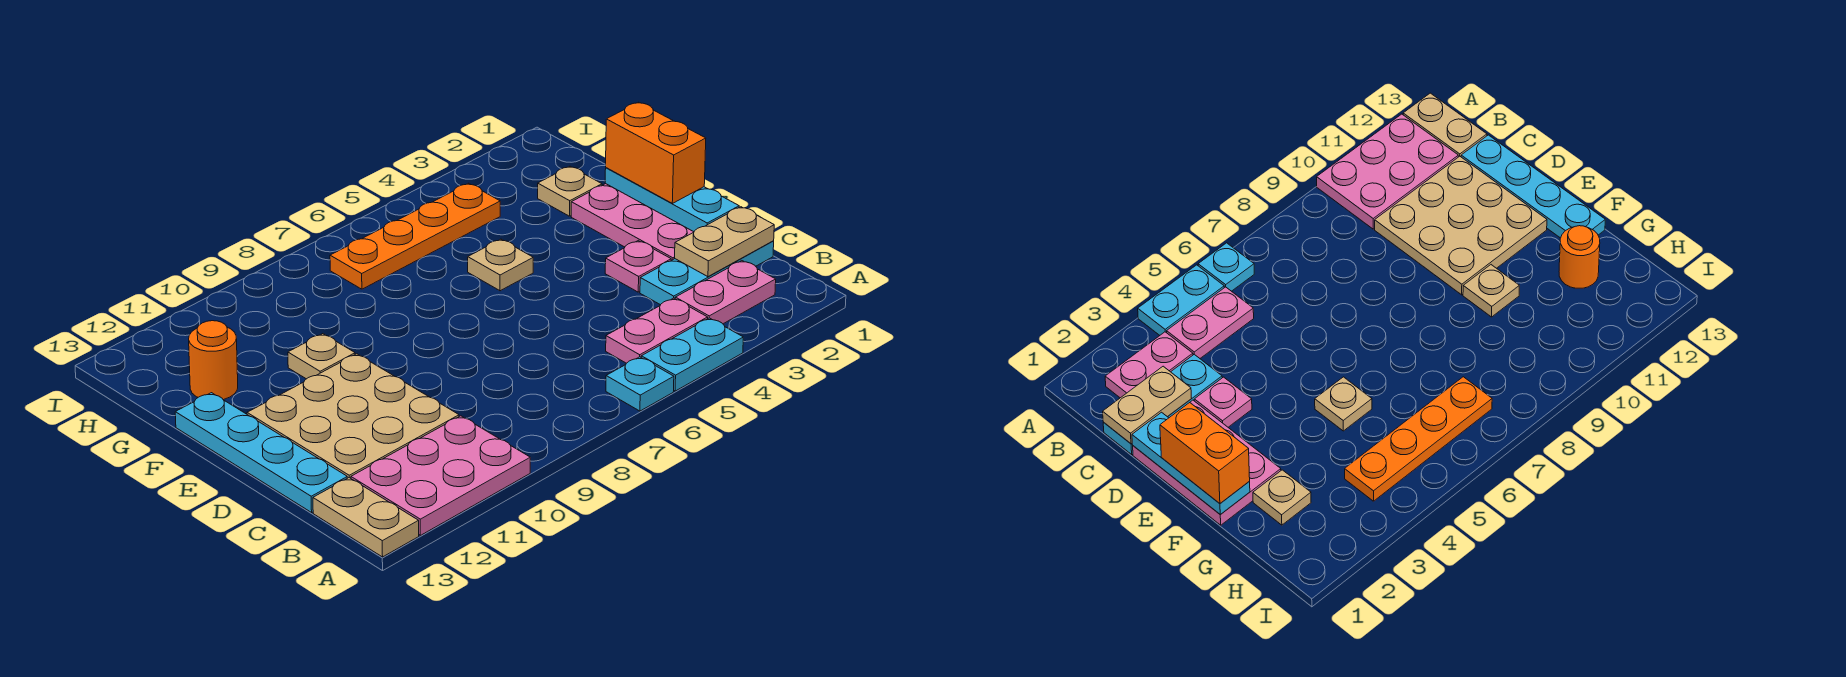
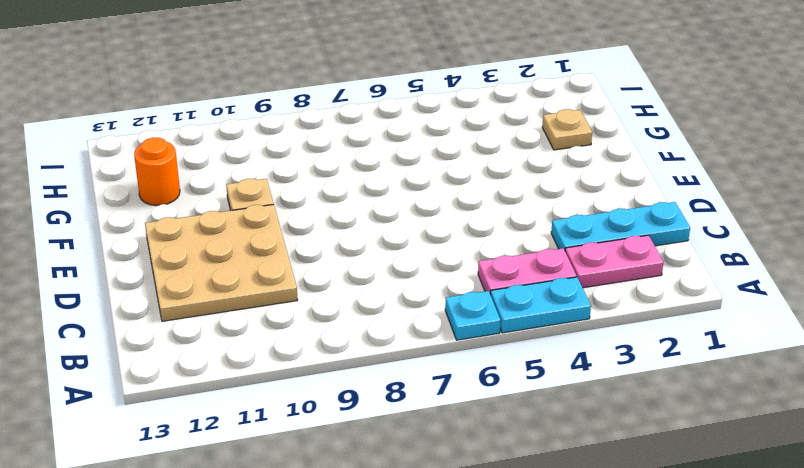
none -> pink 2x3 plate [351,416,530,535]
none -> tan 1x2 plate [313,478,419,557]
none -> cyan 1x4 plate [175,393,347,512]

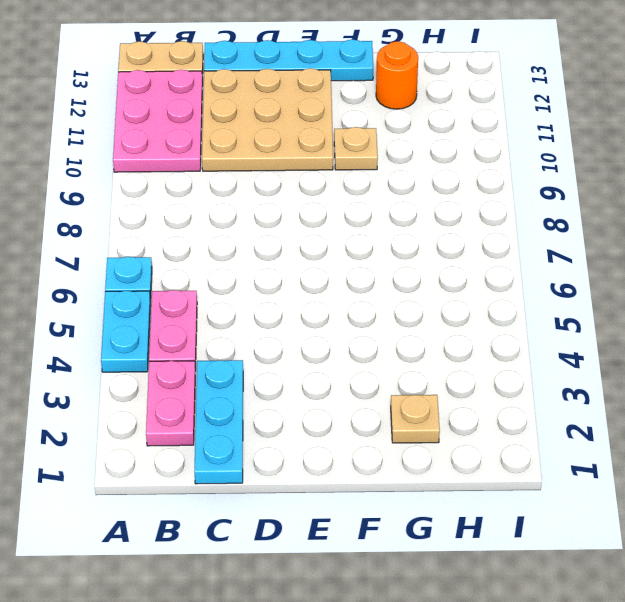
none -> pink 2x3 plate [571,184,693,260]
none -> pink 1x1 plate [605,241,671,292]
none -> tan 1x1 plate [468,239,533,291]

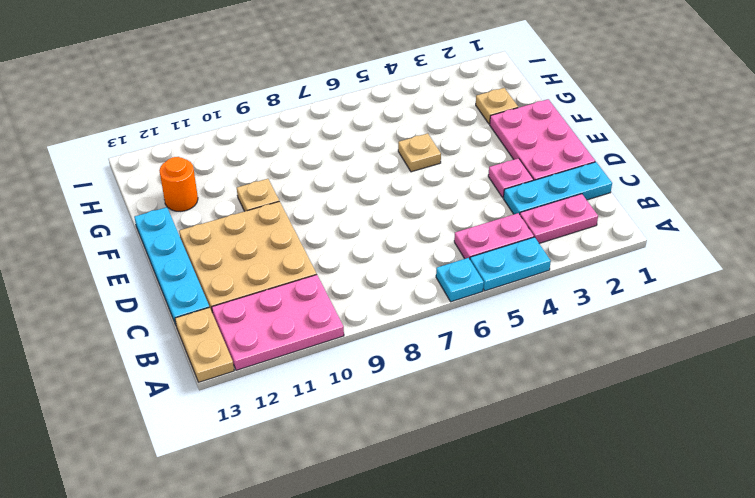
none -> orange 1x4 plate [330,183,500,289]
none -> tan 1x2 plate [675,207,774,277]
none -> cyan 1x3 plate [605,168,739,232]

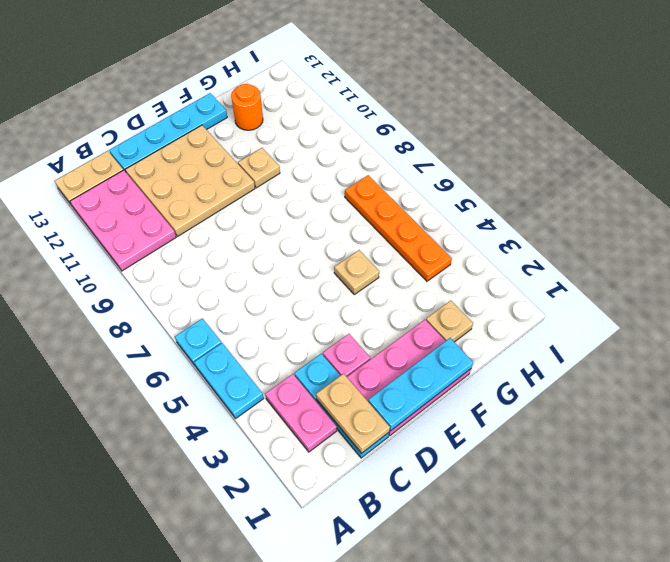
none -> pink 1x2 plate [606,298,708,363]
none -> orange 1x2 brick [606,102,706,203]

